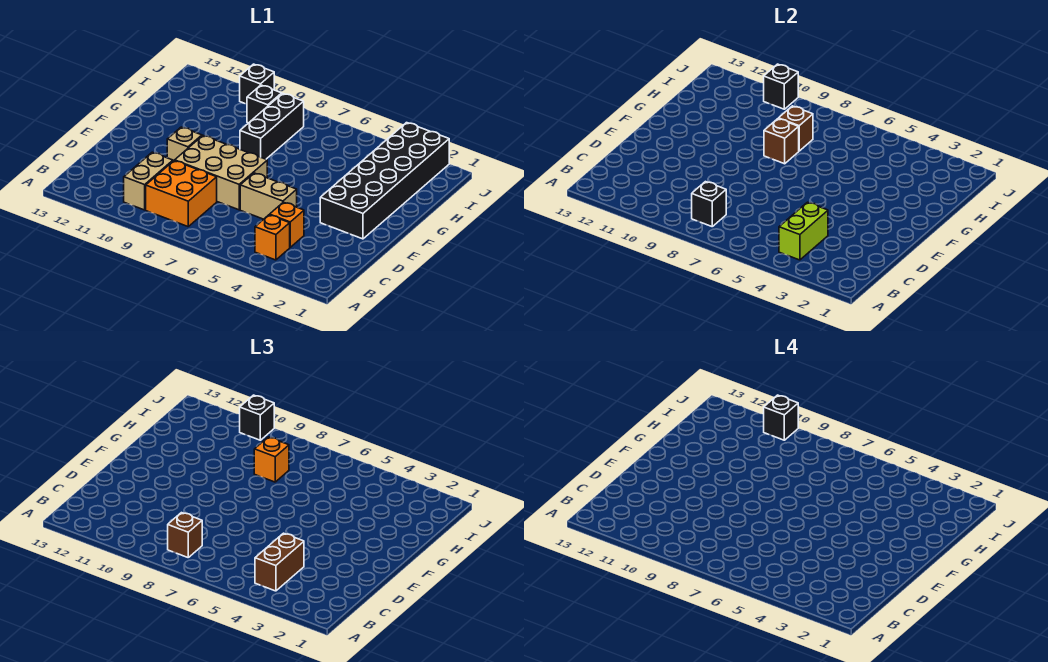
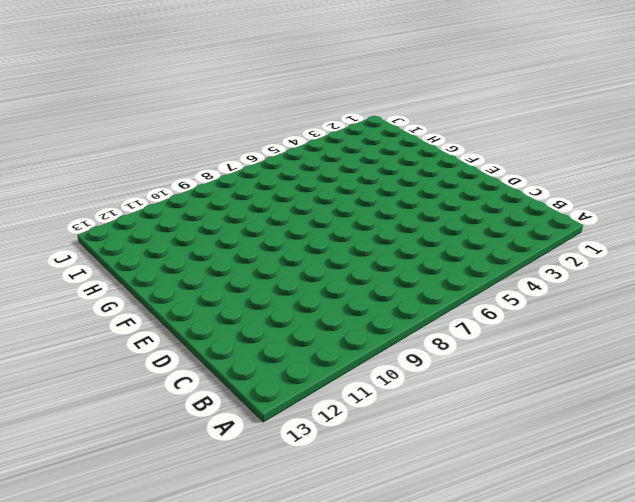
none -> orange 1x1 brick [255,215,290,260]
none -> orange 2x2 brick [146,161,217,226]
none -> tan 1x2 brick [124,152,173,210]

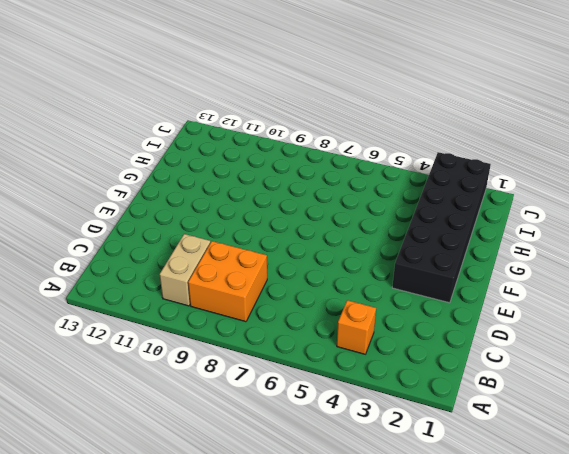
none -> orange 1x1 brick [270,202,304,247]
none -> tan 1x2 brick [240,173,297,219]
none -> tan 2x3 brick [175,136,267,210]

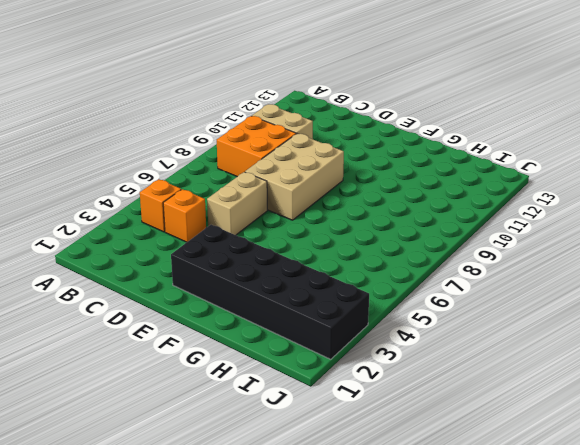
none -> tan 1x1 brick [167,127,202,161]
none -> black 1x3 brick [240,94,304,159]
none -> black 1x1 brick [247,85,282,123]

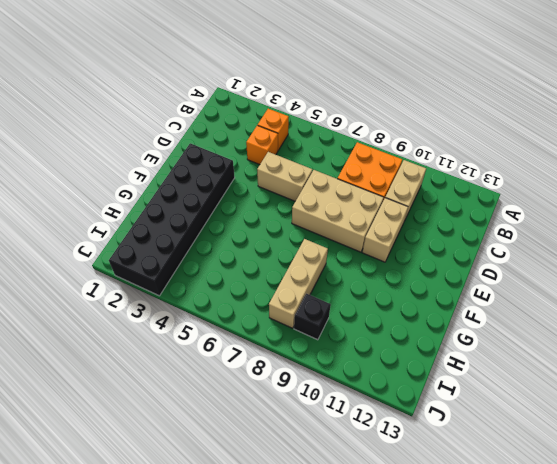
tan 1x2 brick [362,198,408,262] -> tan 1x1 brick [167,127,202,161]
tan 1x3 brick [269,239,328,328] -> black 1x3 brick [240,94,304,159]
none -> black 1x1 brick [240,64,274,104]
none -> lime 1x2 brick [779,202,828,260]
none -> black 1x1 brick [692,182,726,226]

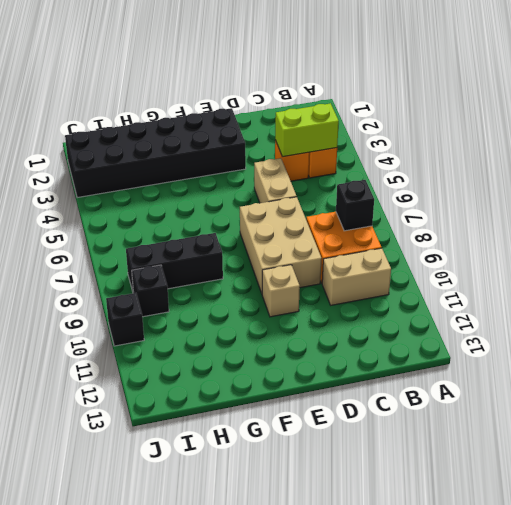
none -> brown 1x1 brick [764,119,799,164]
none -> brown 1x1 brick [778,106,813,151]
none -> black 1x1 brick [764,64,798,109]

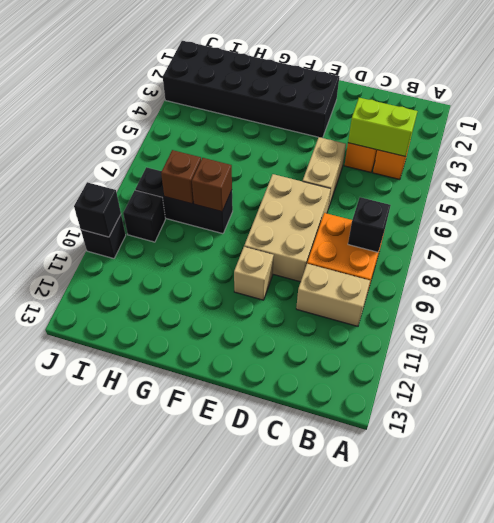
none -> brown 1x2 brick [255,533,304,591]
none -> brown 1x1 brick [168,513,202,557]
none -> orange 1x1 brick [254,437,289,482]

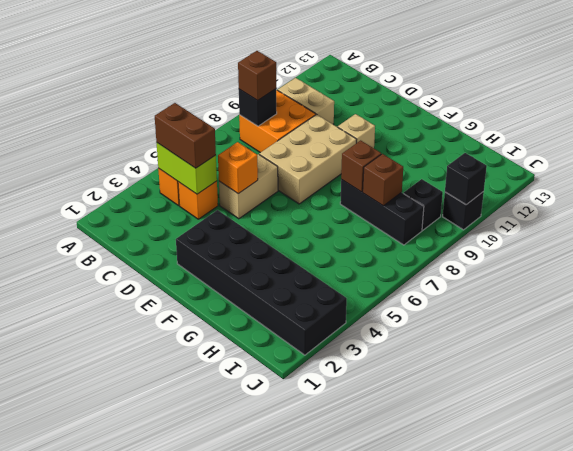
orange 1x1 brick [218,142,258,194] -> orange 1x1 brick moved to [254,437,289,482]
none -> black 1x1 brick [240,395,274,440]
none -> black 1x1 brick [764,395,798,440]

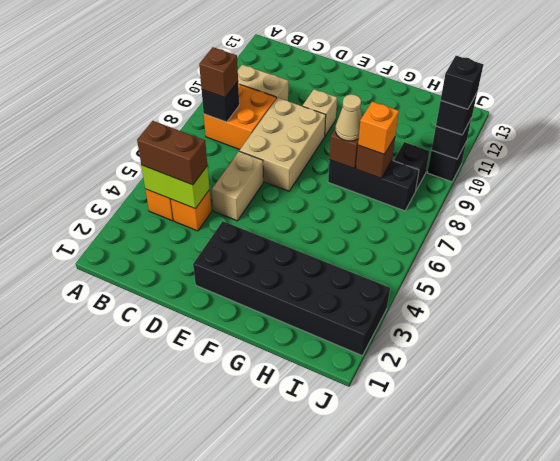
tan 1x1 cone [336,94,362,141] -> none

